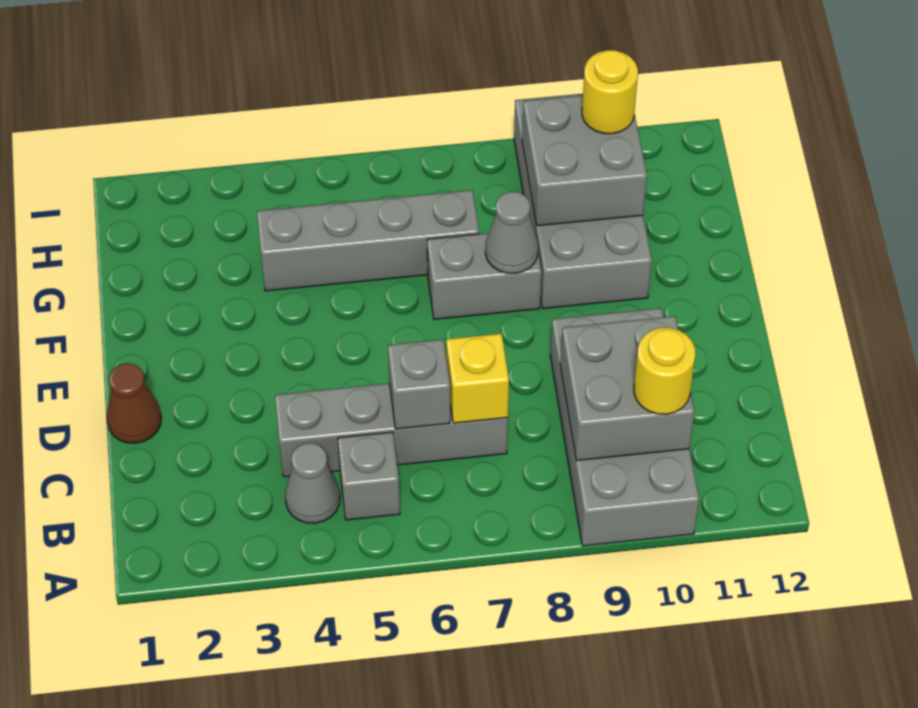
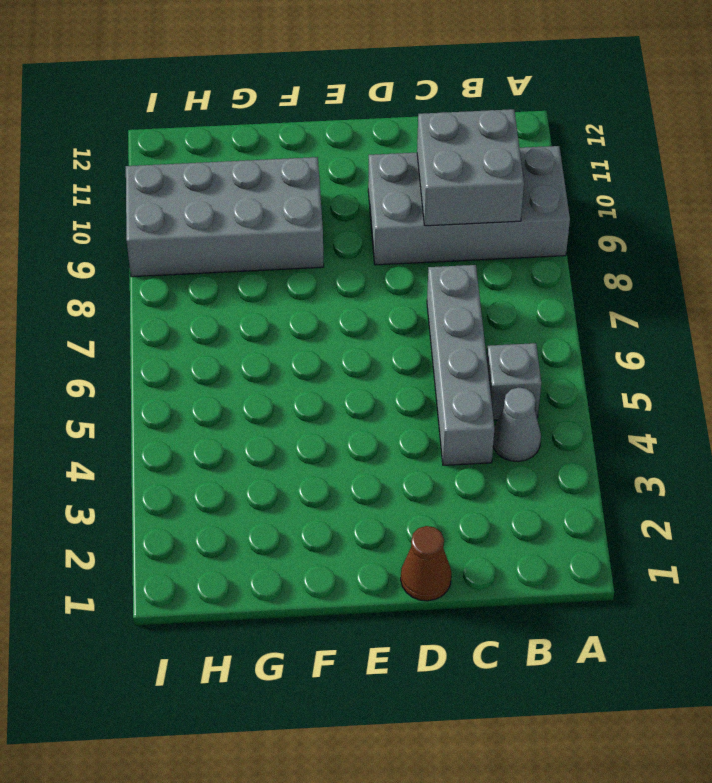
none -> grey 1x2 brick [427,230,541,319]
none -> grey 1x4 brick [257,190,479,291]
none -> grey 1x1 brick [388,339,450,429]

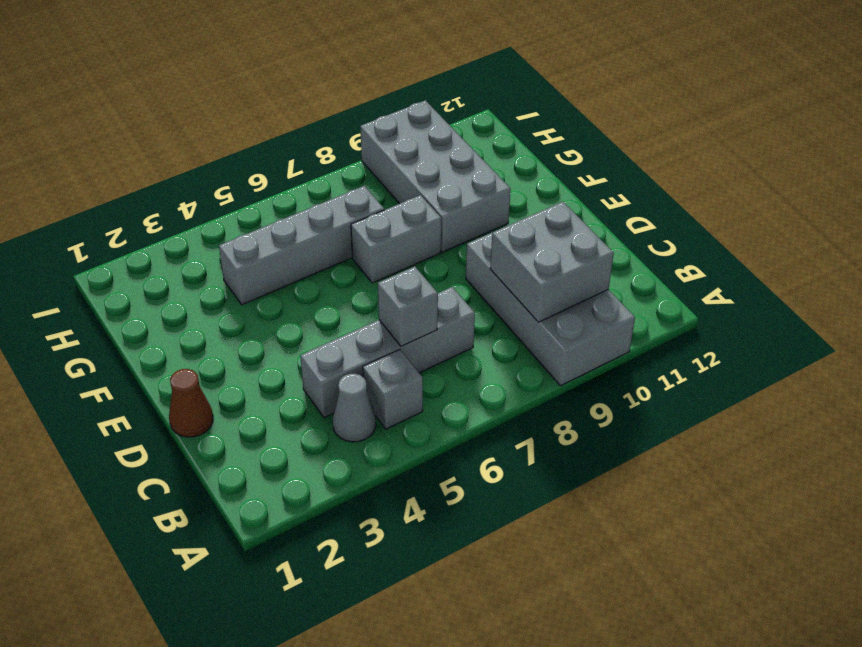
none -> yellow 1x1 brick [446,334,509,423]
none -> grey 1x1 cone [485,192,538,273]
none -> grey 2x2 brick [522,95,647,226]

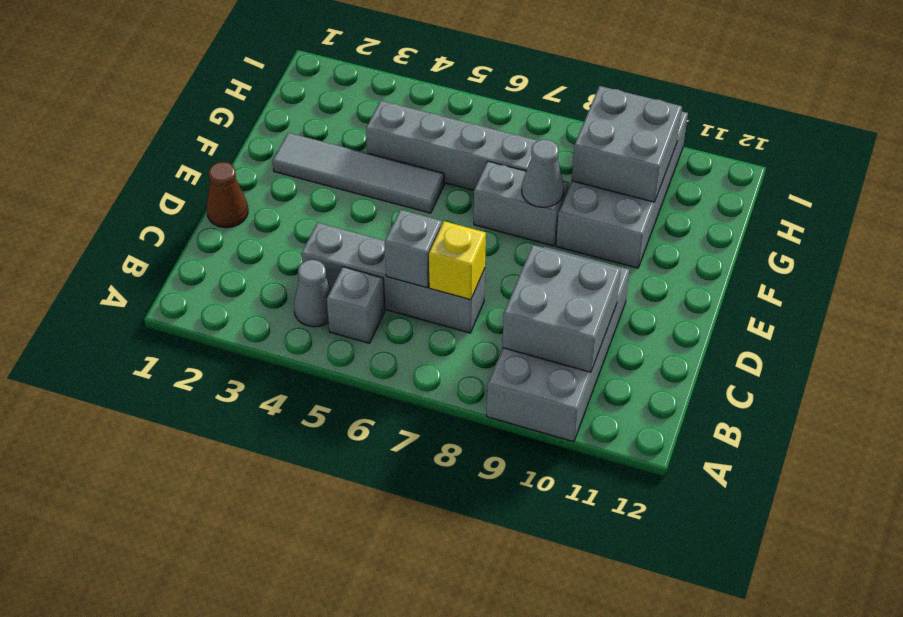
grey 1x4 tile [273,133,445,213] -> none
none -> yellow 1x1 round brick [634,328,695,414]
none -> yellow 1x1 round brick [582,50,638,134]

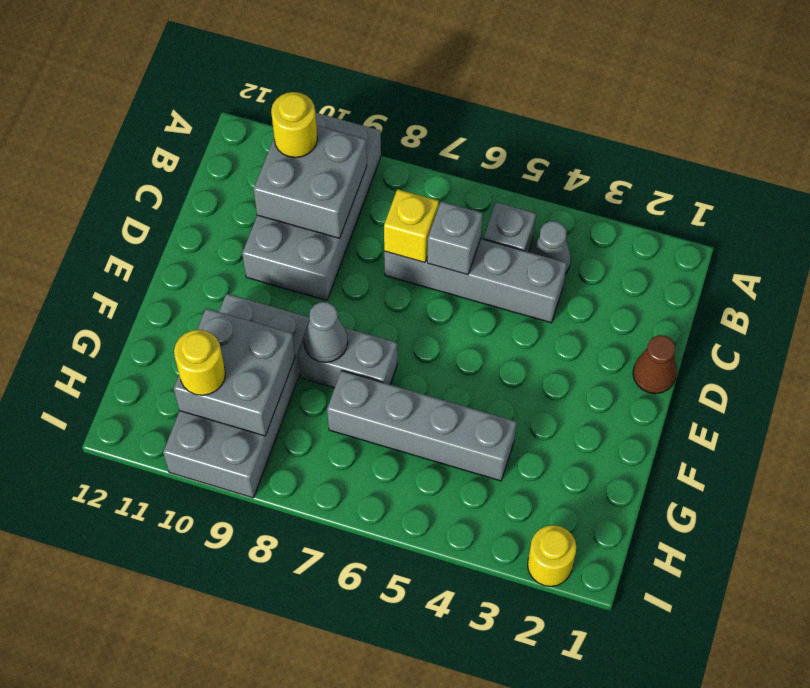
yellow 1x1 round brick [528,525,576,586] -> none

